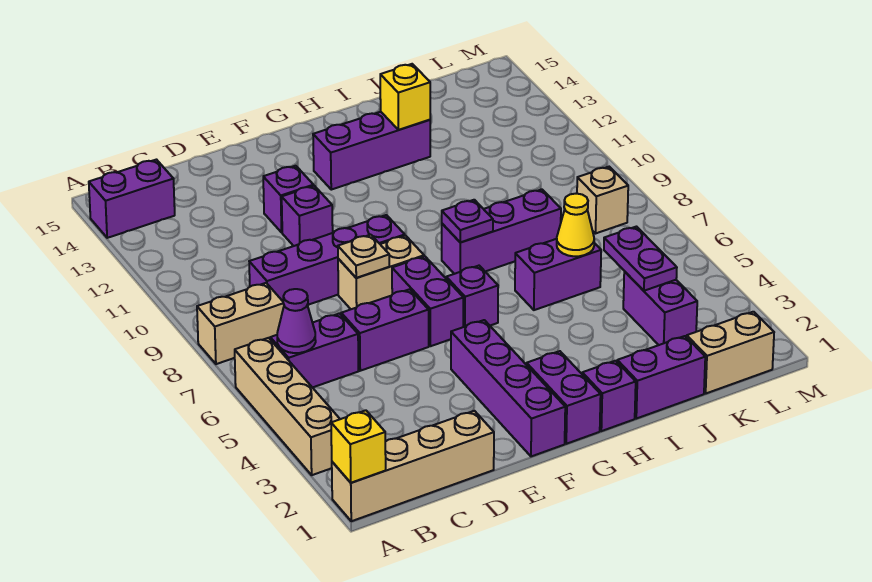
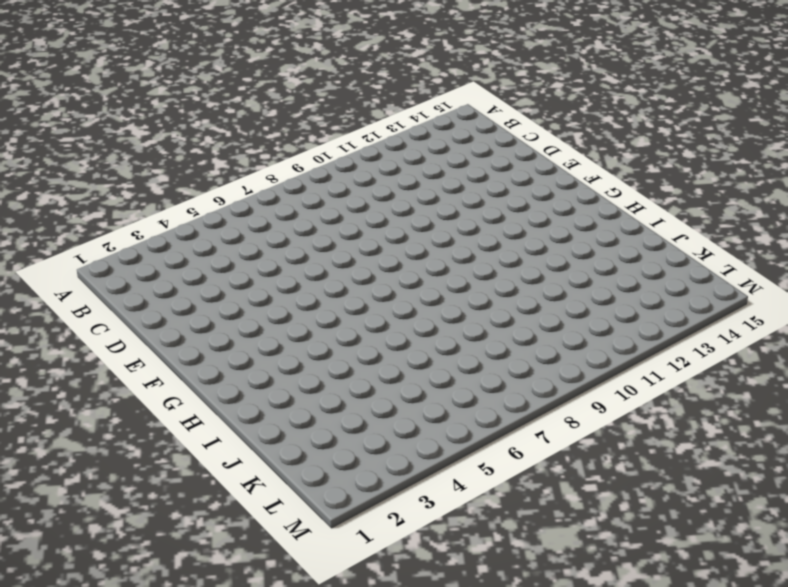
none -> tan 1x4 brick [332,411,494,521]
none -> tan 1x4 brick [235,338,340,475]
none -> tan 1x2 brick [197,283,284,364]

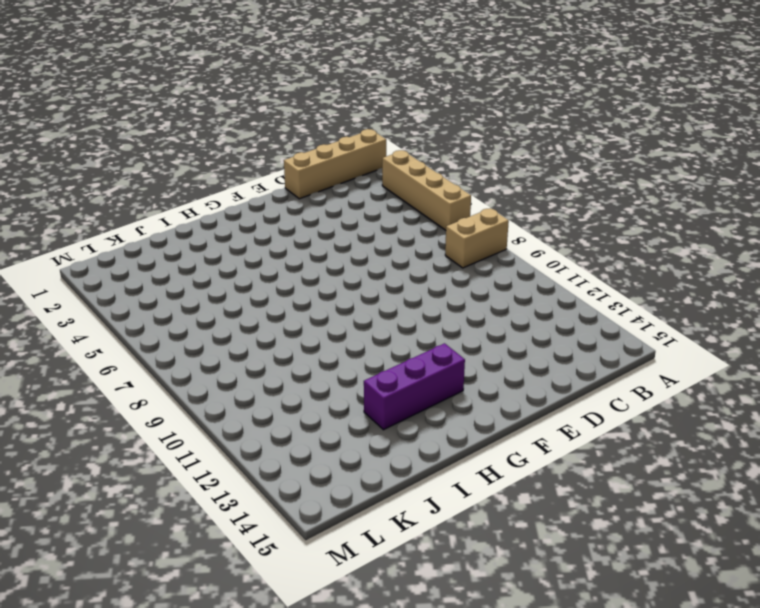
none -> purple 1x2 brick [89,160,175,238]
none -> purple 1x2 brick [270,313,358,388]
none -> purple 1x4 brick [249,215,405,305]

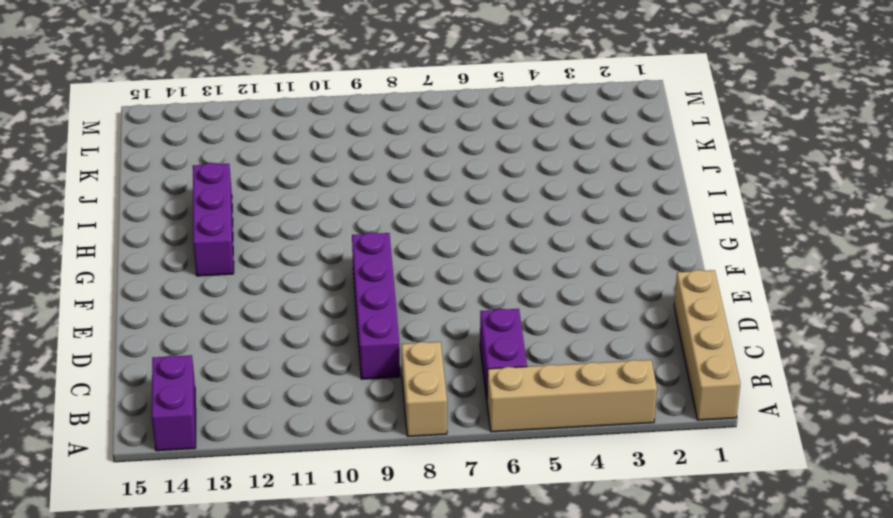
none -> purple 1x2 brick [341,289,429,371]
none -> tan 1x2 brick [338,236,424,309]
none -> purple 1x1 brick [282,186,333,246]

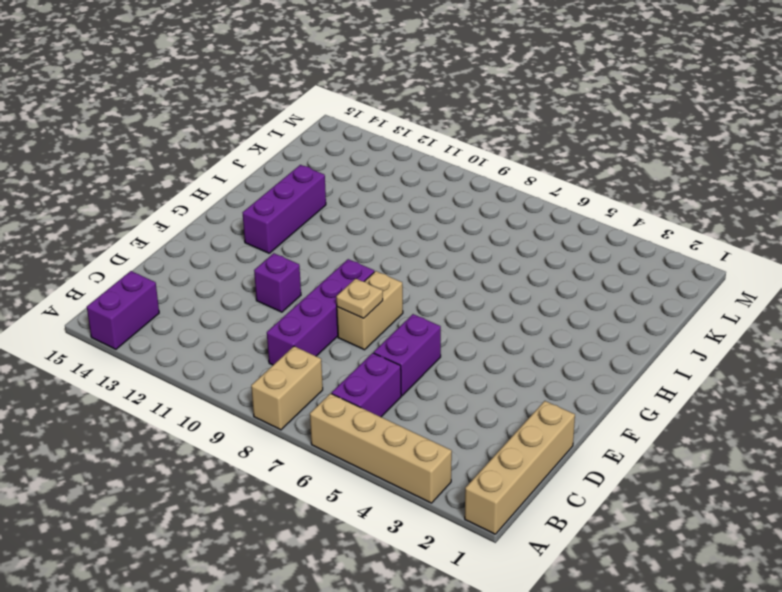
none -> purple 1x1 brick [263,166,314,232]
none -> purple 1x4 brick [451,320,565,456]
none -> purple 1x2 brick [392,256,463,346]

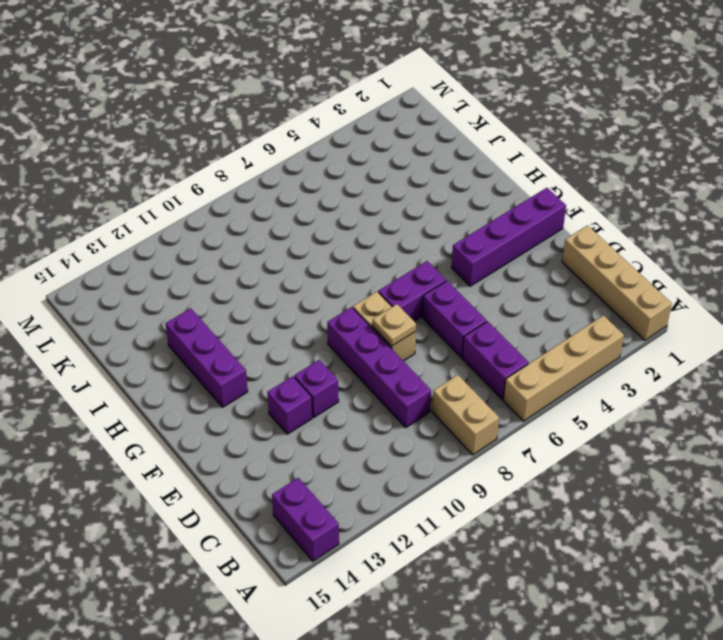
none -> purple 1x2 brick [527,351,601,444]
none -> purple 1x1 brick [446,266,498,327]
none -> purple 1x1 brick [582,361,636,431]

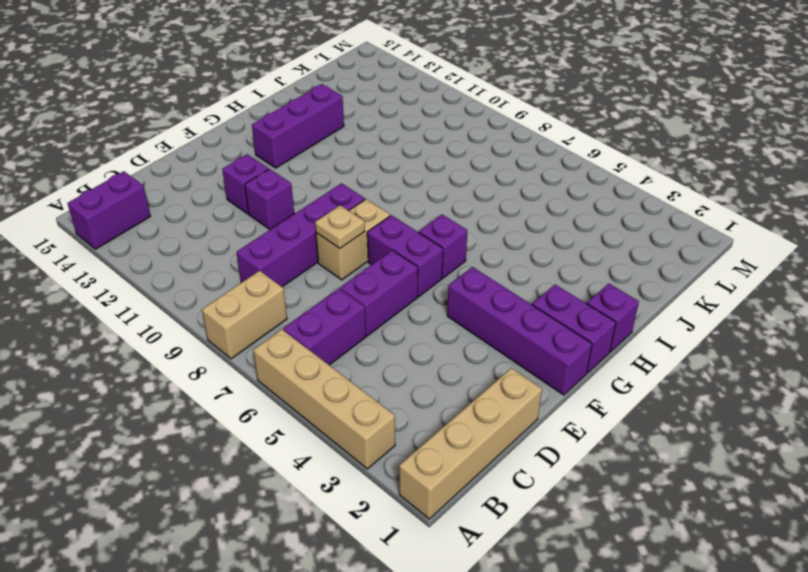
none -> purple 1x3 brick [442,189,561,274]
none -> purple 1x2 brick [617,336,705,419]
none -> purple 1x2 brick [515,239,601,310]

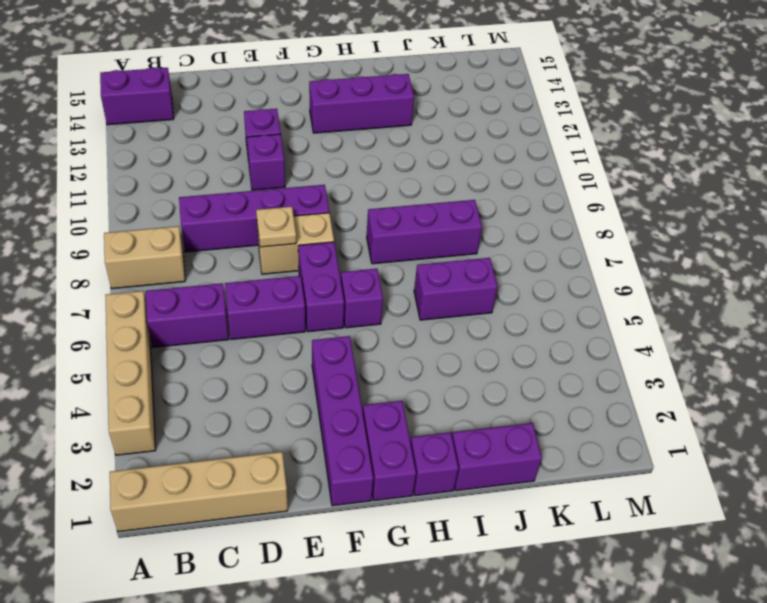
none -> tan 1x2 brick [687,312,774,393]
none -> purple 1x2 brick [623,271,697,345]
none -> tan 1x1 brick [577,167,628,233]

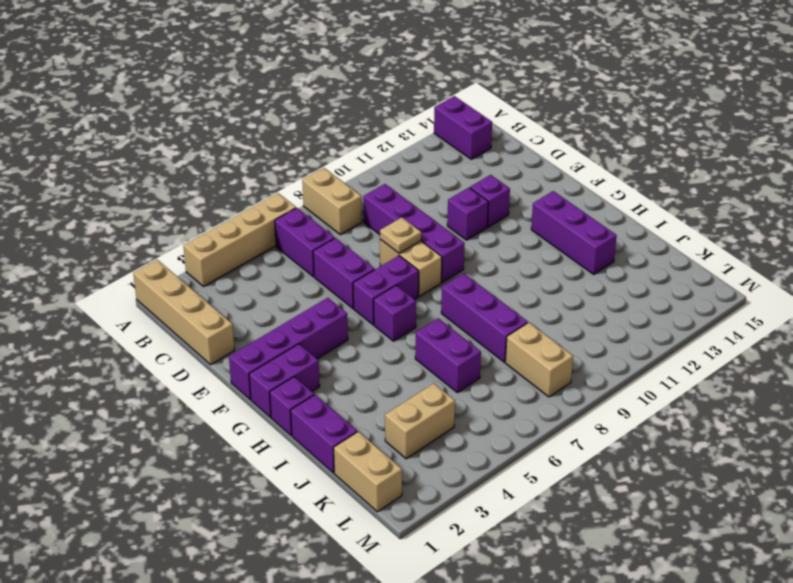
tan 1x2 brick [385,383,455,459] -> purple 1x2 brick [623,271,697,345]
tan 1x2 brick [505,323,573,397] -> tan 1x1 brick [577,167,628,233]
none -> yellow 1x1 brick [331,410,386,483]
none -> purple 1x1 cone [277,289,316,353]
none -> purple 1x1 plate [442,200,493,242]

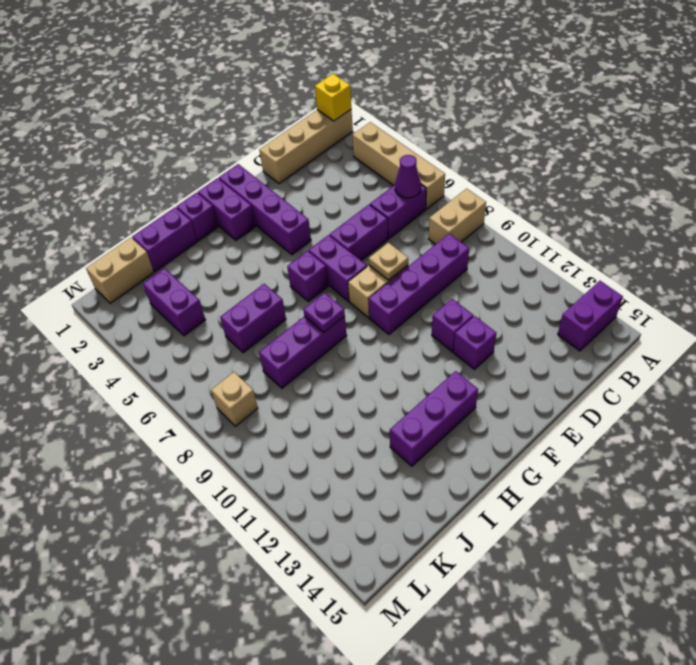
none -> yellow 1x1 brick [380,64,430,130]
none -> yellow 1x1 cone [557,194,594,256]
none -> purple 1x2 plate [604,227,677,291]

